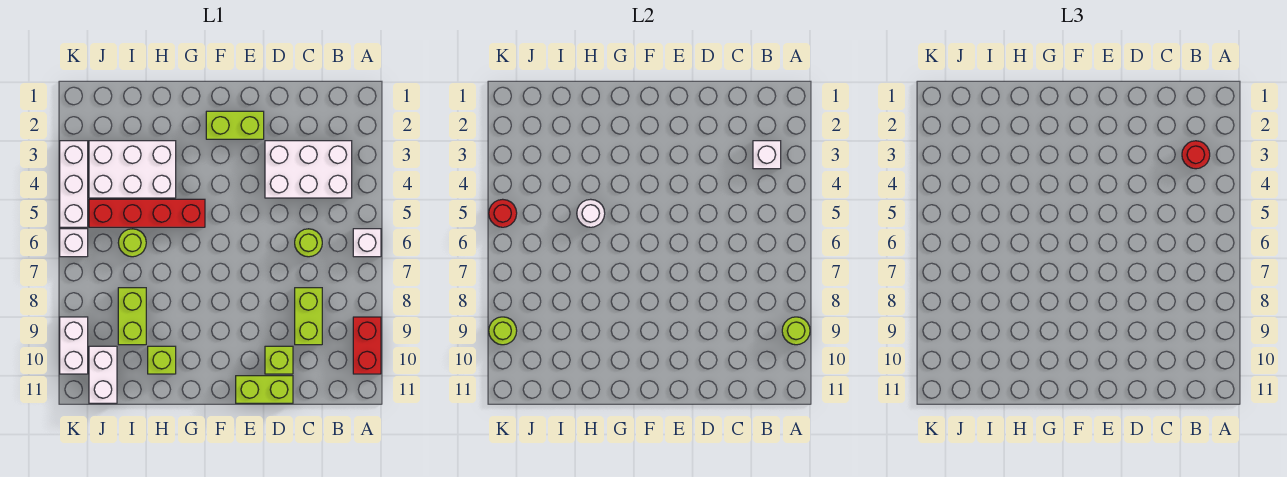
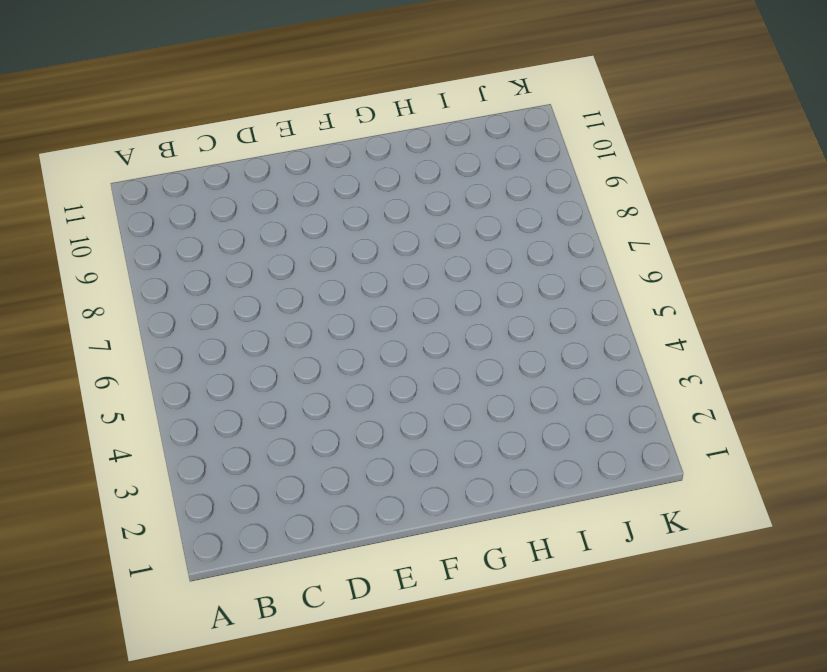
none -> white 1x1 brick [353,229,381,257]
none -> red 1x2 brick [353,317,381,374]
none -> white 2x3 brick [265,141,352,198]

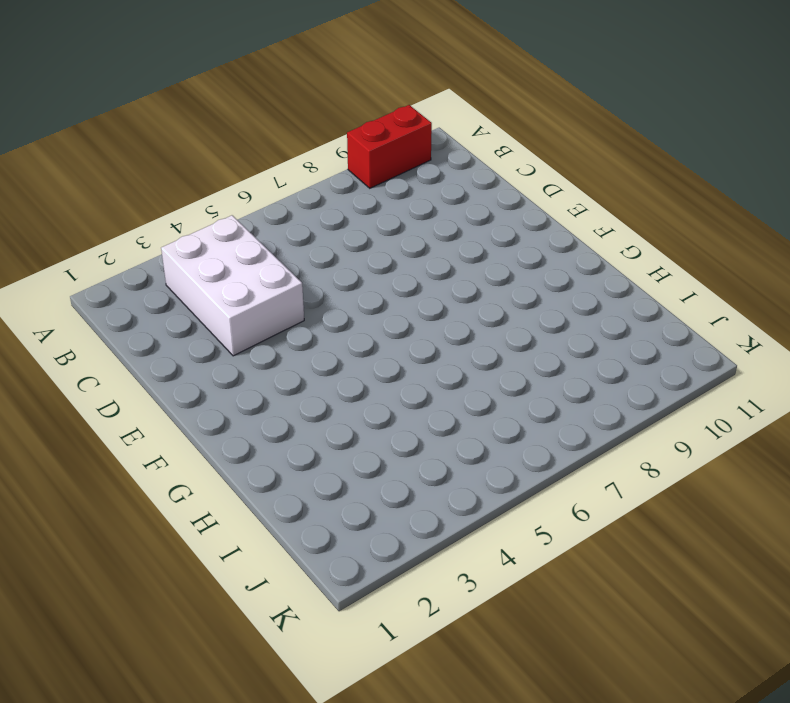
none -> white 1x1 brick [353,229,381,257]
none -> lime 1x1 round brick [295,229,322,257]
none -> lime 1x2 brick [295,288,322,345]

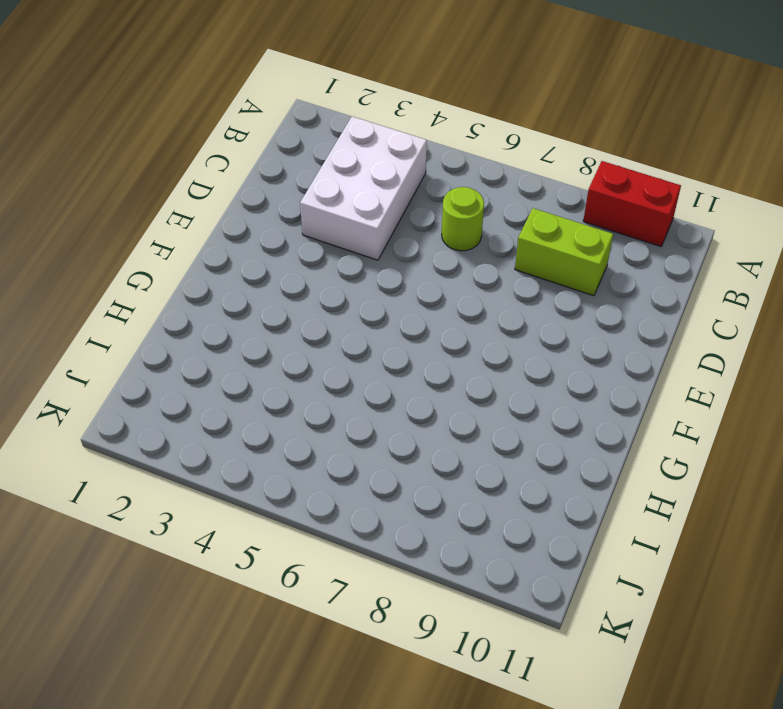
none -> white 1x1 brick [353,229,381,257]
none -> lime 1x1 brick [265,346,293,374]
none -> lime 1x2 brick [236,376,293,403]

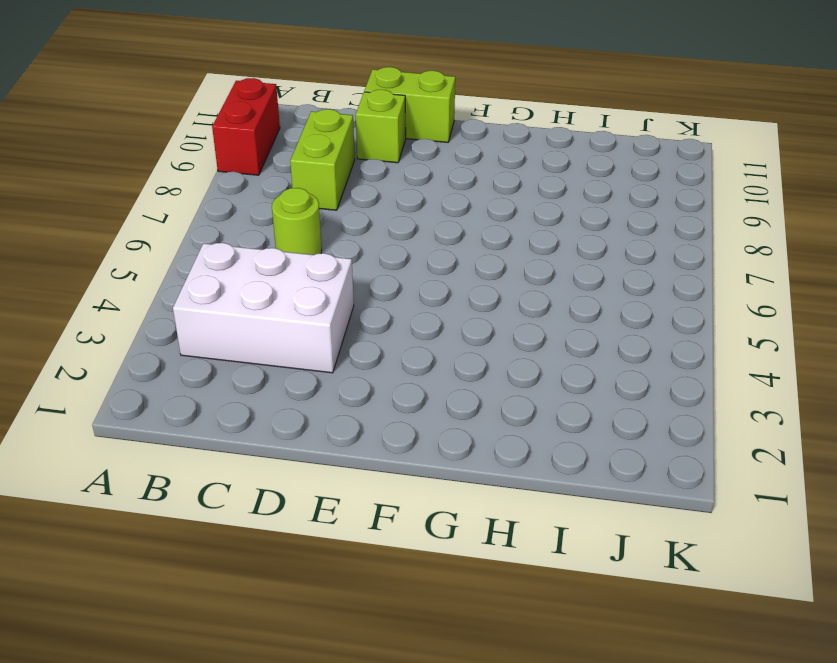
none -> white 1x1 brick [353,229,381,257]
none -> lime 1x2 brick [206,111,264,139]
none -> red 1x4 brick [89,199,205,227]

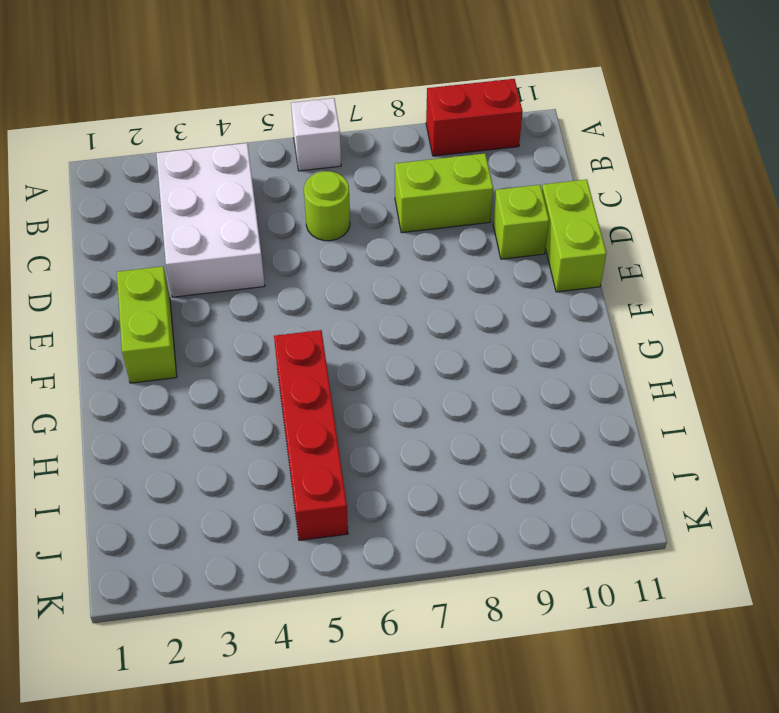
none -> white 2x3 brick [89,141,176,198]
none -> lime 1x1 brick [148,346,176,374]
none -> lime 1x1 round brick [118,229,146,257]

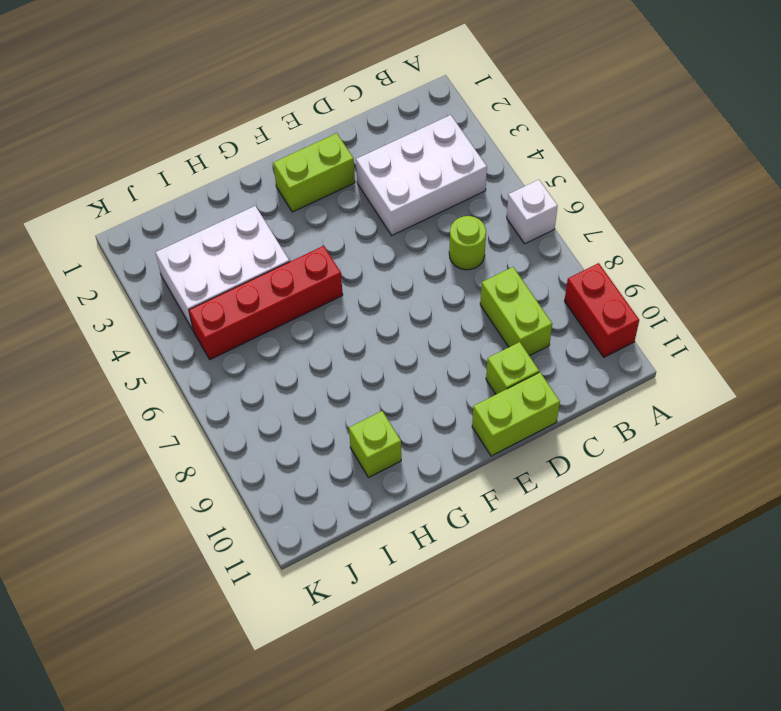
none -> lime 1x1 round brick [118,229,146,257]
none -> lime 1x2 brick [118,288,146,345]
none -> white 1x2 brick [89,346,117,403]

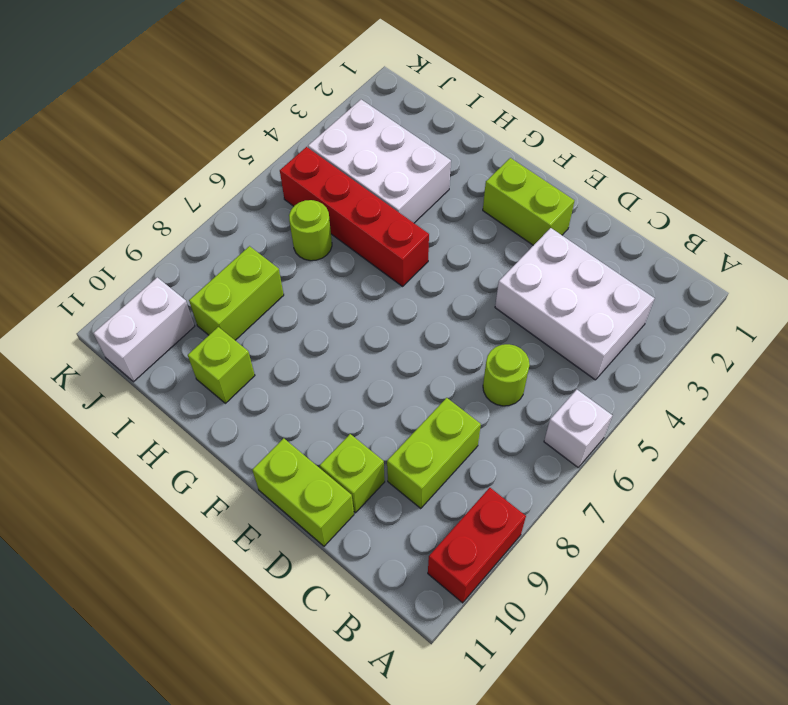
none -> white 1x3 brick [60,141,88,227]
none -> white 1x1 brick [60,229,88,257]
none -> white 1x2 brick [60,317,88,374]

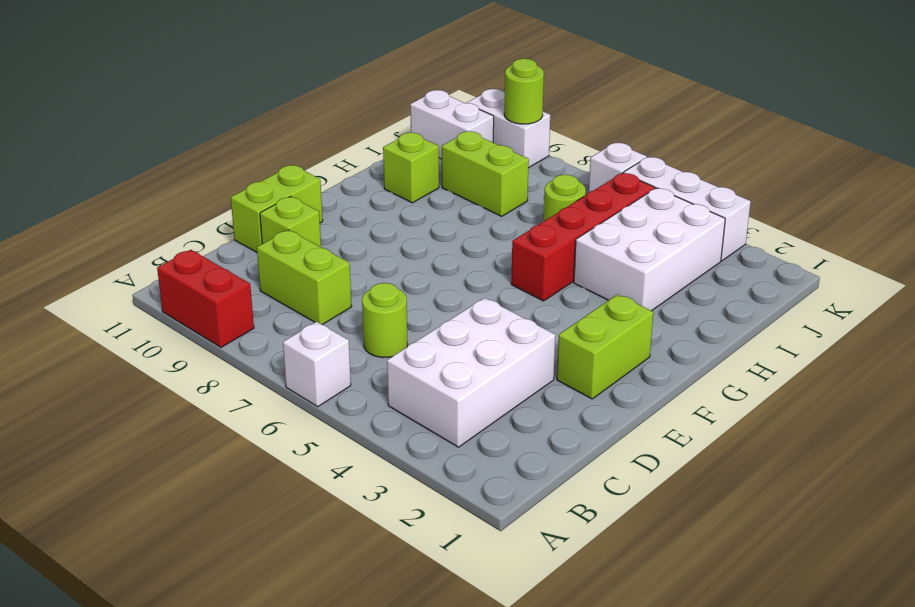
none -> lime 1x1 round brick [782,317,810,345]
none -> white 1x1 brick [753,141,781,169]
none -> white 1x1 round brick [577,199,605,227]

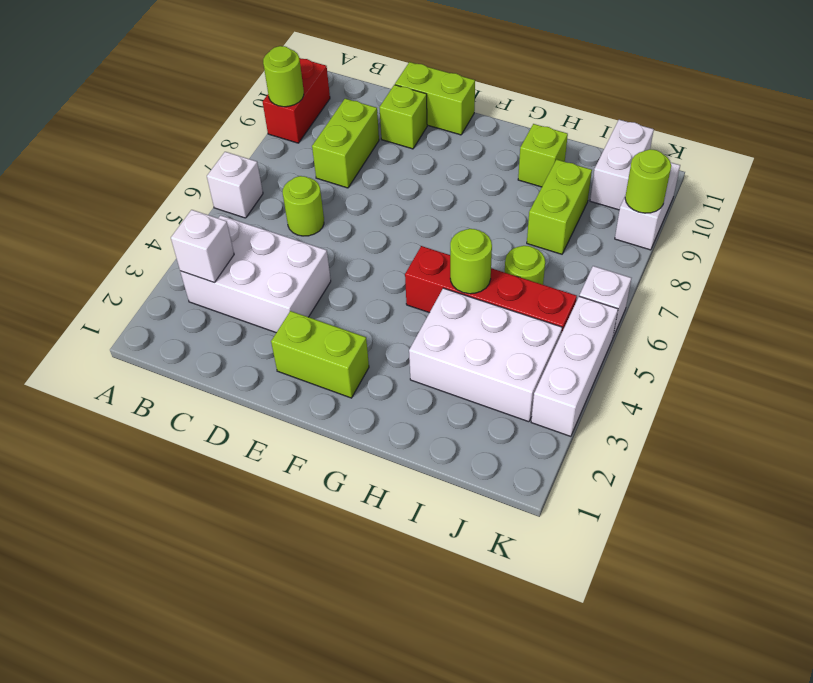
lime 1x1 round brick [450,229,492,294] -> white 1x1 round brick [577,199,605,227]
none -> red 1x1 round brick [489,199,517,227]
none -> red 1x1 round brick [1182,141,1210,169]

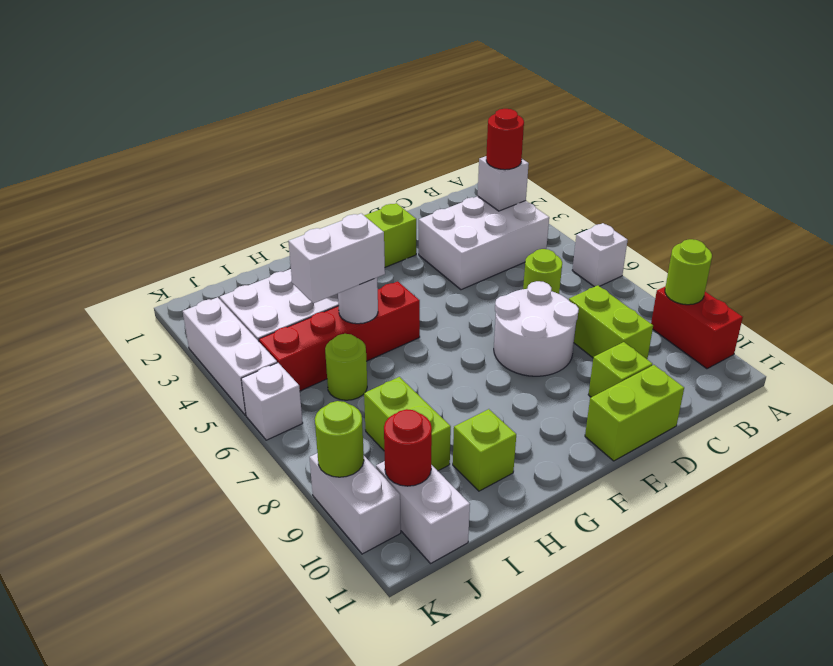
white 2x2 round brick [494,281,579,376] -> none
white 1x2 brick [289,213,385,303] -> none
red 1x1 round brick [384,409,432,486] -> red 1x1 round brick moved to [489,199,517,227]

